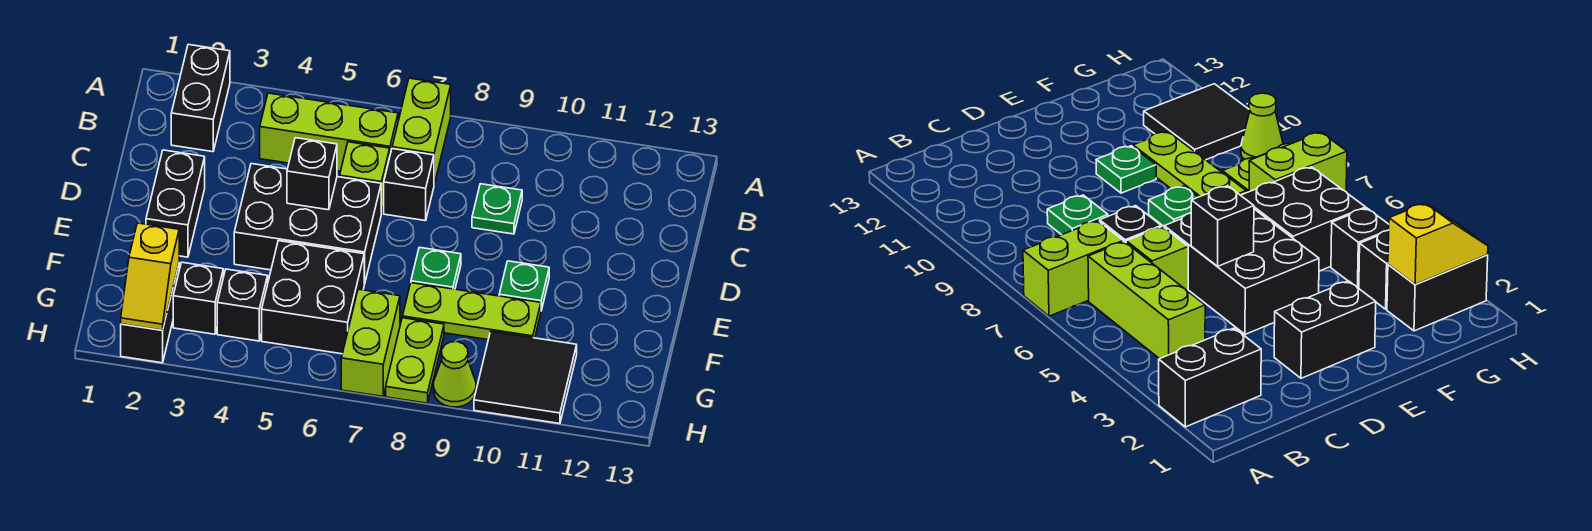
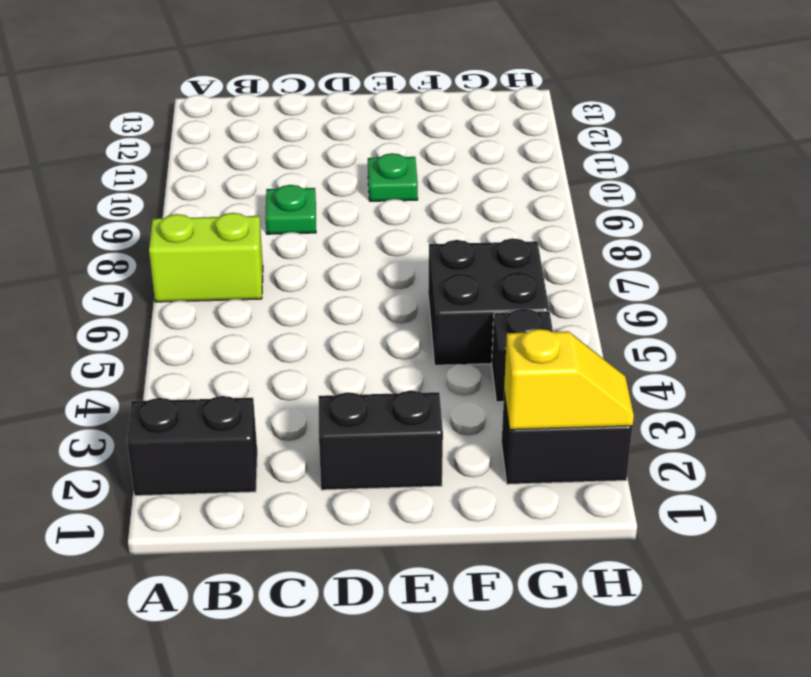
none -> lime 1x3 brick [260,93,398,171]
none -> lime 1x1 brick [340,142,390,214]
none -> black 1x1 brick [384,149,434,221]

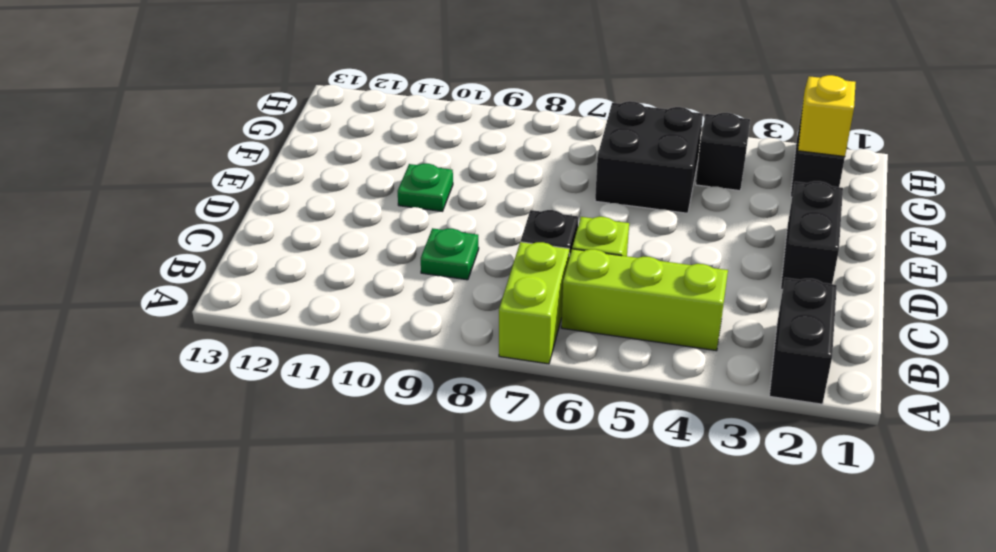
none -> black 2x3 brick [234,164,381,284]
none -> green 1x1 plate [411,247,461,289]
none -> lime 1x3 plate [403,283,541,340]

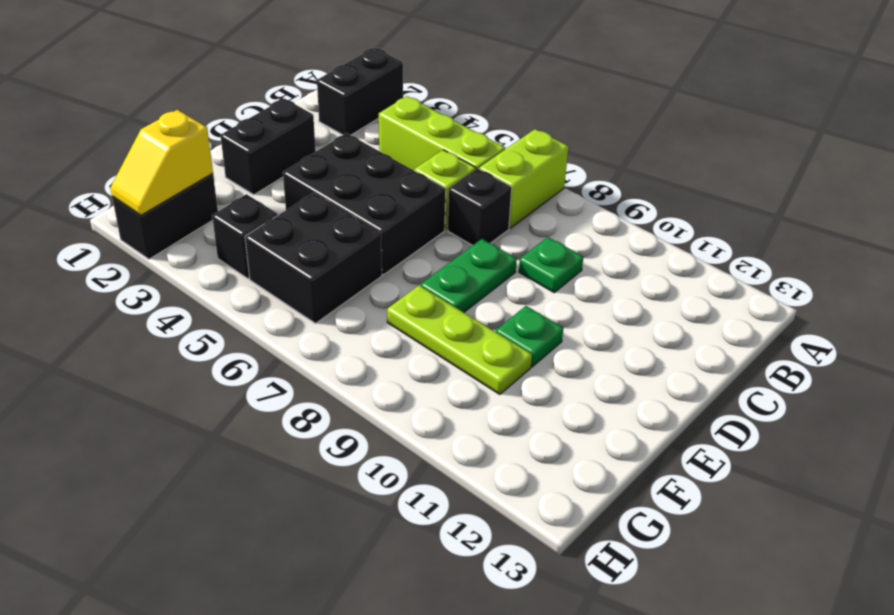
green 1x2 plate [421,239,517,312] -> green 1x1 plate [411,247,461,289]
none -> black 1x1 brick [173,262,223,334]
none -> lime 1x2 brick [341,289,400,397]
none -> lime 1x2 plate [386,318,444,403]

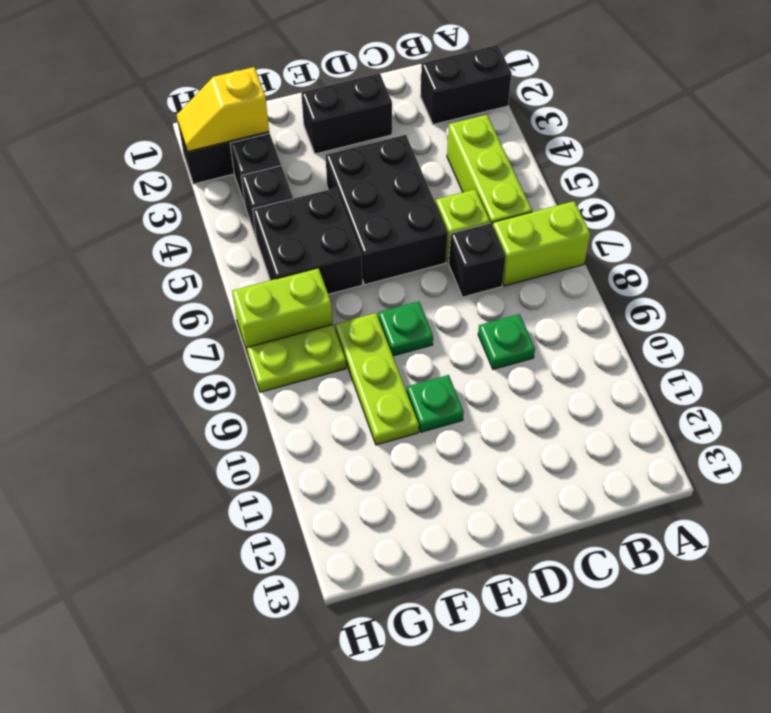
none -> black 2x2 tile [474,331,577,424]
none -> lime 1x1 cone [434,342,476,407]
none -> black 1x1 brick [287,138,337,210]

